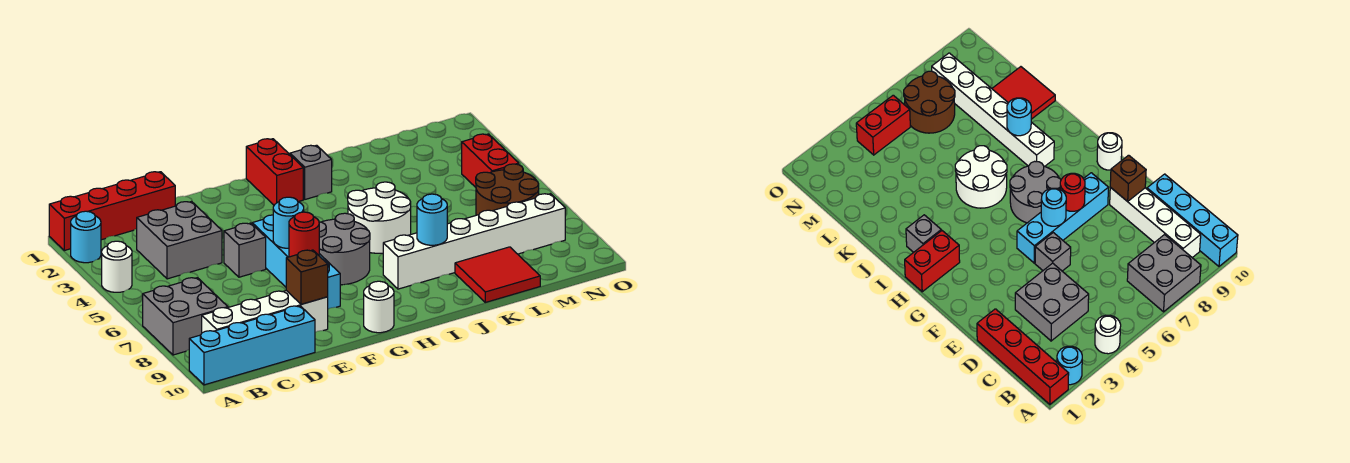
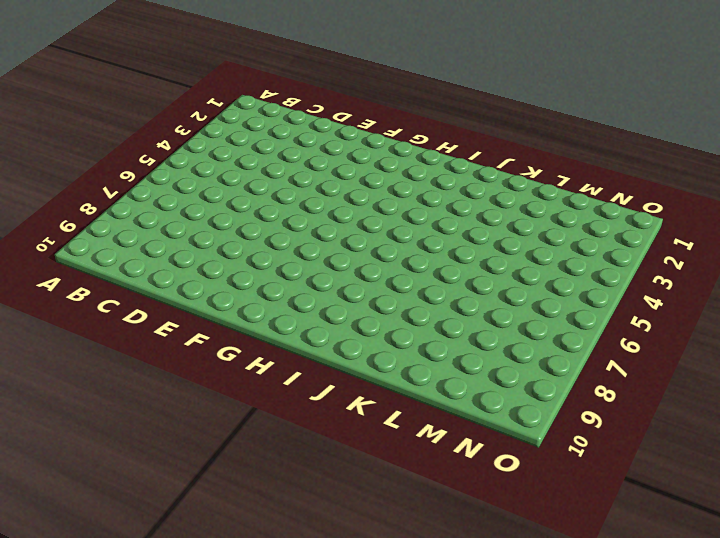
none -> red 1x4 brick [49,172,175,251]
none -> cyan 1x1 round brick [71,211,101,263]
none -> white 1x1 round brick [102,241,132,292]

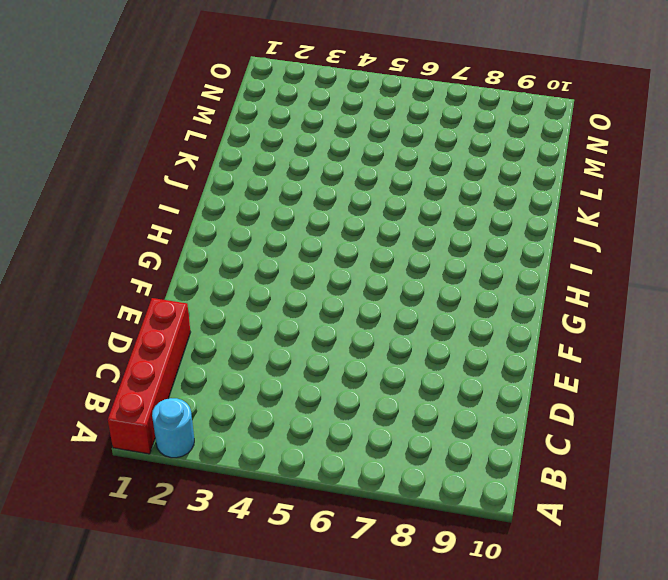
none -> white 1x1 round brick [102,241,132,292]
none -> grey 2x2 brick [143,278,228,355]
none -> cyan 1x4 brick [189,306,315,385]

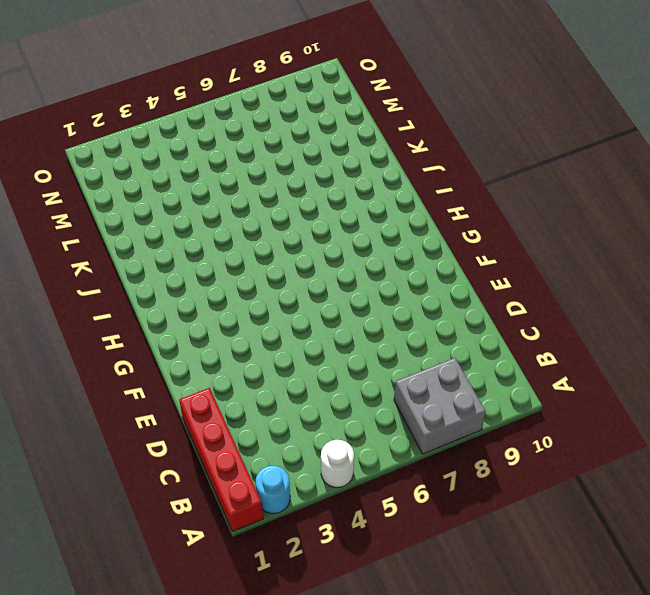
none -> cyan 1x4 brick [189,306,315,385]
none -> white 1x4 brick [202,291,328,333]
none -> grey 2x2 brick [137,202,222,279]

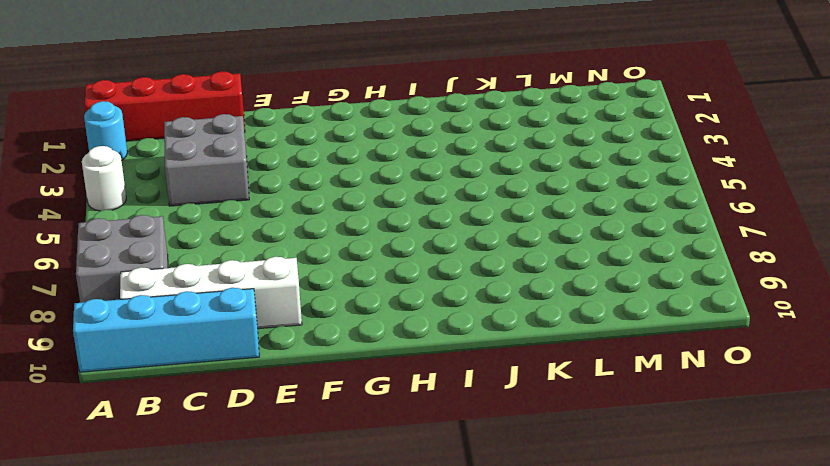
none -> grey 1x1 brick [224,223,266,277]
none -> cyan 1x4 brick [252,215,340,309]
none -> grey 2x2 round brick [319,213,370,285]

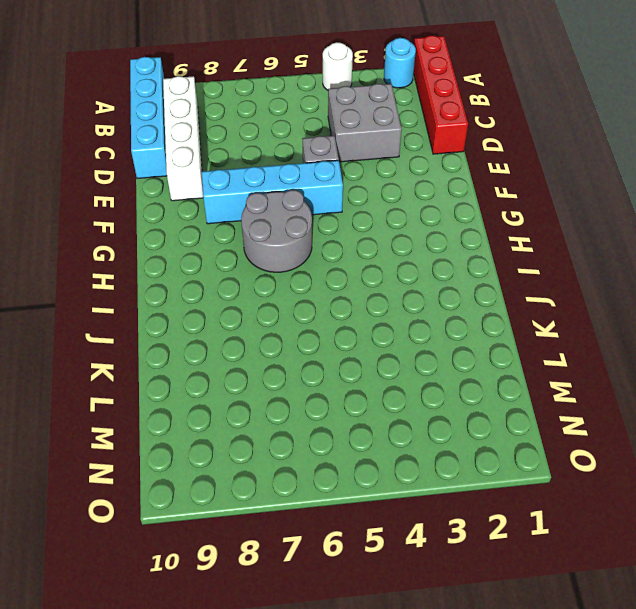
none -> grey 2x2 brick [143,278,228,355]
none -> white 1x1 round brick [364,281,394,333]
none -> red 1x2 brick [246,139,303,205]

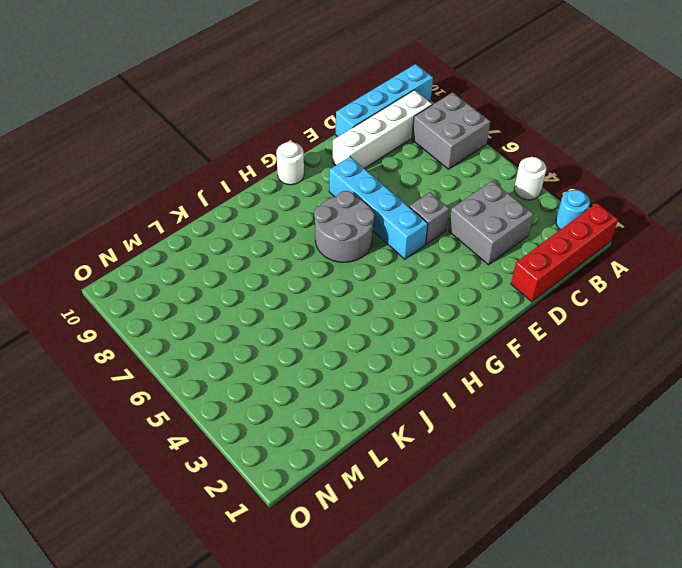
none -> red 1x2 brick [246,139,303,205]
none -> grey 1x1 brick [290,145,332,199]
none -> white 2x2 round brick [348,182,411,253]

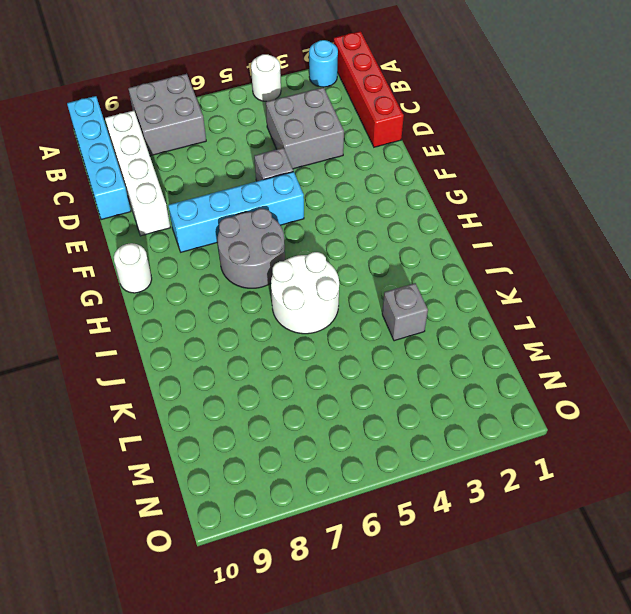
grey 1x1 brick [382,283,428,341] -> grey 1x1 brick moved to [290,145,332,199]
none -> red 1x2 brick [246,139,303,205]
none -> white 1x6 brick [383,194,565,289]
none -> red 2x2 tile [455,247,540,302]

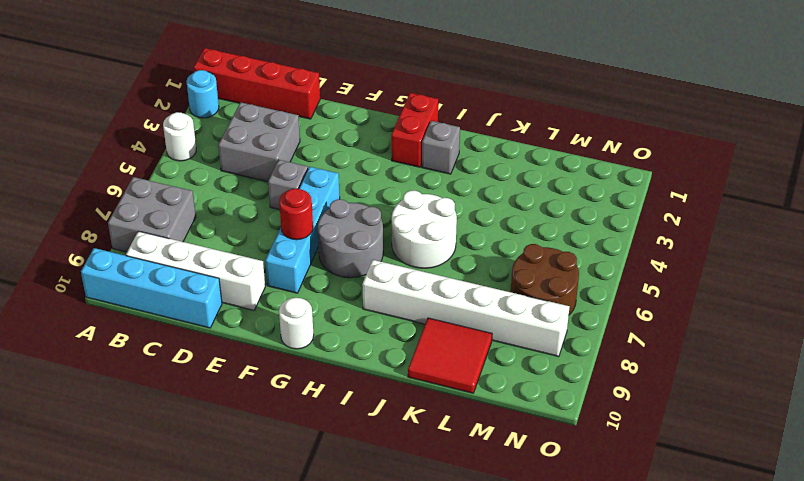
none -> red 1x2 brick [462,134,519,187]
none -> brown 1x1 brick [286,250,328,304]
none -> cyan 1x1 round brick [273,197,304,248]

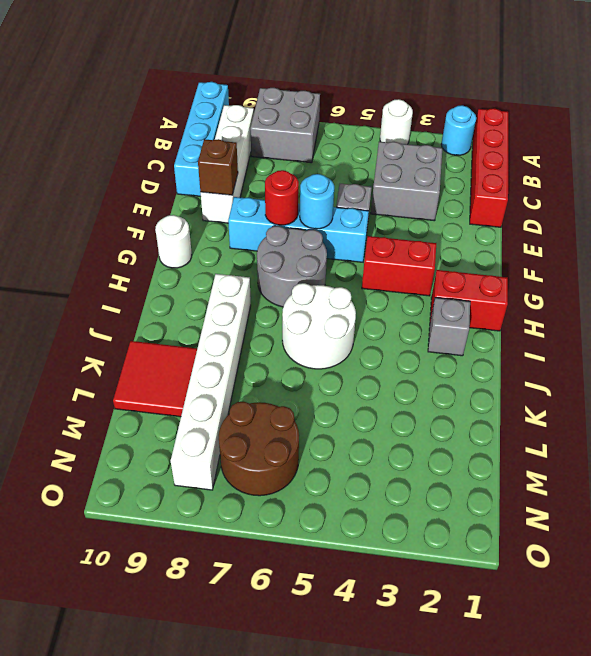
red 1x2 brick [362,236,436,296] -> red 1x2 brick moved to [462,134,519,187]
none -> cyan 1x1 round brick [417,194,447,245]

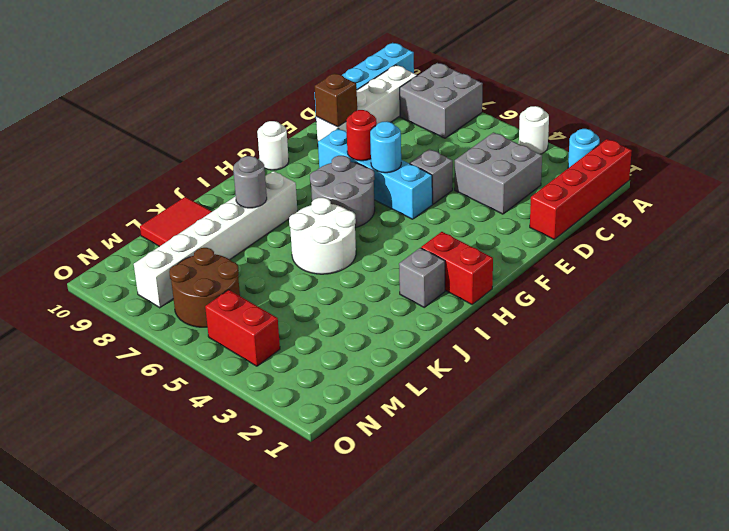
grey 1x1 round brick [233,156,267,208] -> cyan 1x1 round brick [417,194,447,245]

